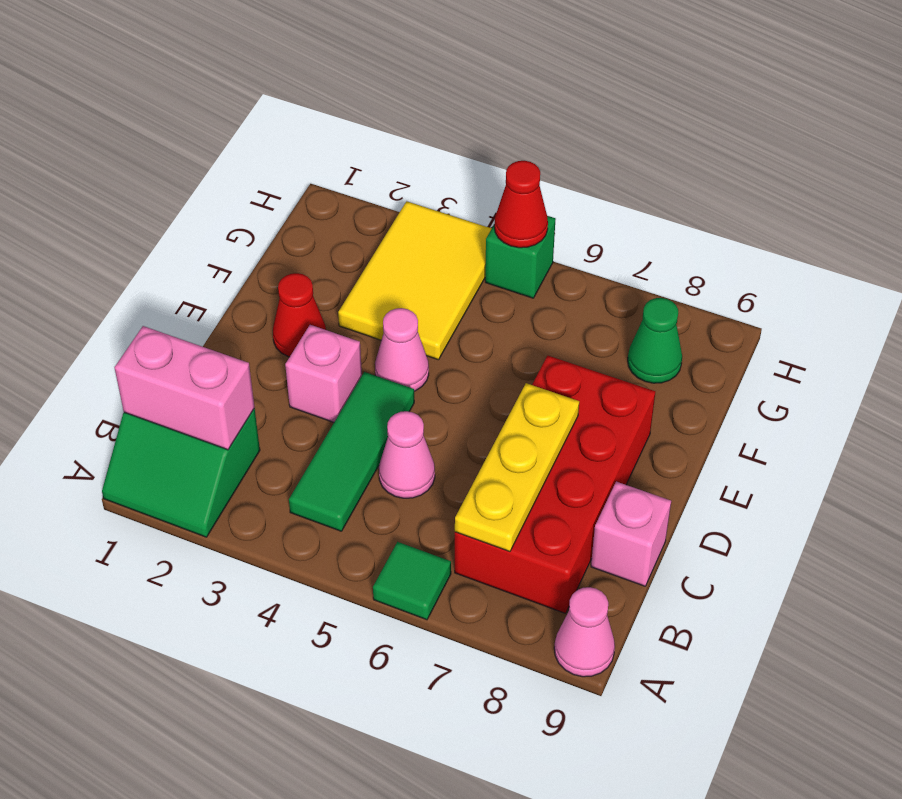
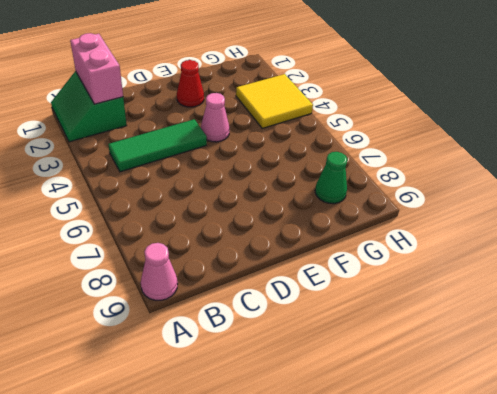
yellow 2x2 tile [236,74,313,128] -> yellow 2x3 tile [338,201,492,360]
none -> green 1x1 tile [373,542,451,620]
none -> red 2x4 brick [455,356,655,613]
none -> pink 1x1 cone [379,411,435,498]

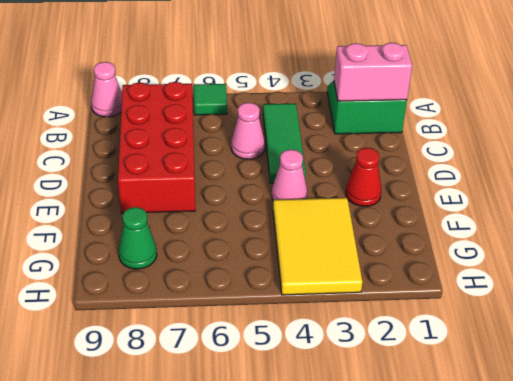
none -> pink 1x1 brick [591,482,671,586]
none -> pink 1x1 brick [285,325,362,422]
none -> green 1x1 brick [485,216,556,298]

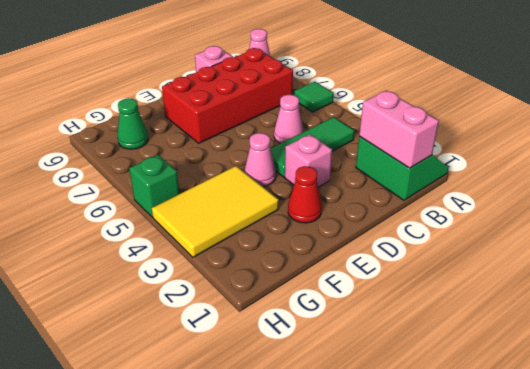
none -> yellow 1x3 plate [455,383,579,551]
none -> red 1x1 cone [494,161,548,248]

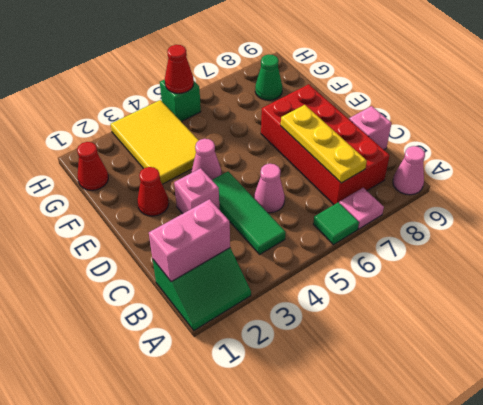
pink 1x1 plate [339,188,384,229] -> none
red 1x1 cone [77,142,108,190] -> none

